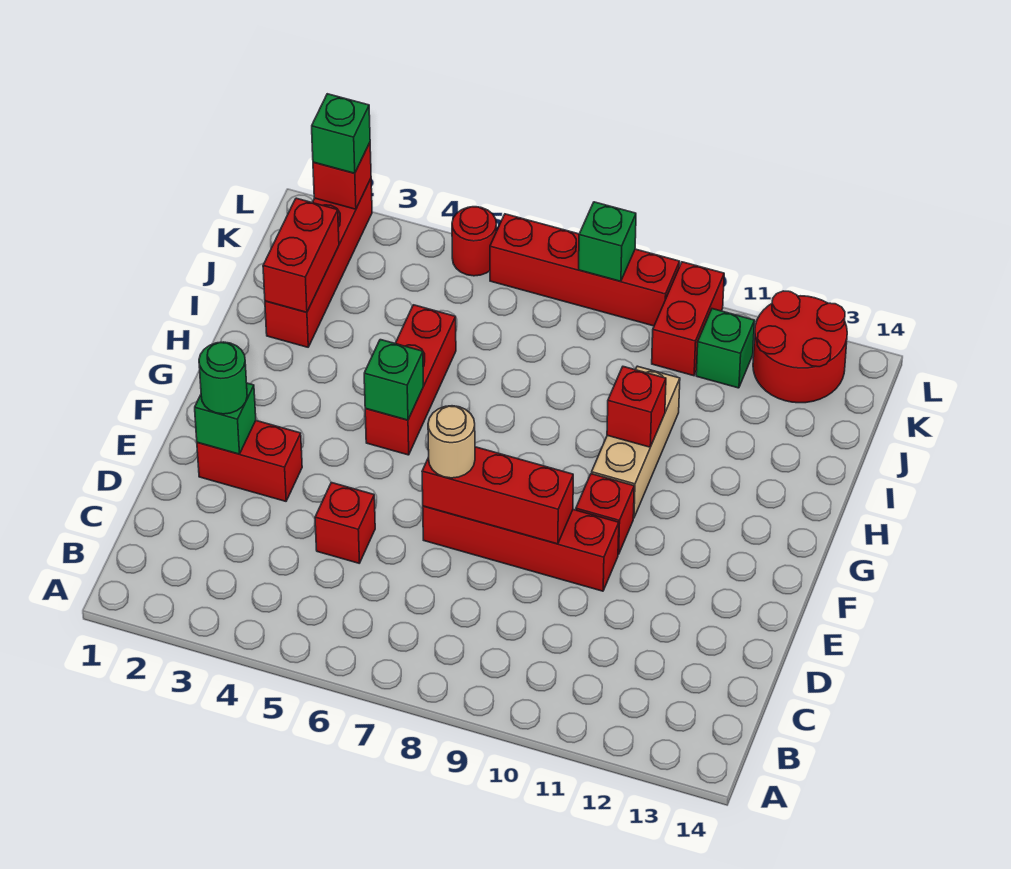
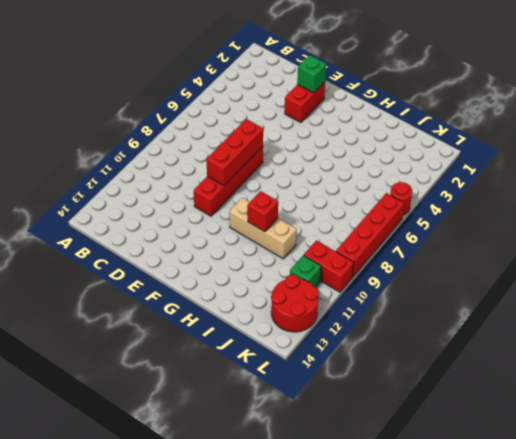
none -> red 1x1 brick [315,483,375,563]
none -> red 1x1 brick [576,474,634,555]
none -> red 1x3 brick [365,305,456,455]

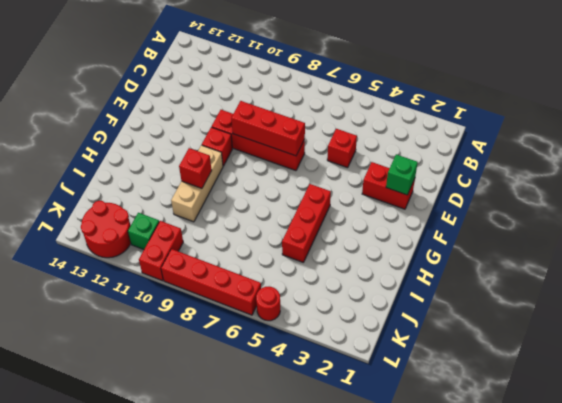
none -> red 1x4 brick [265,179,372,347]
none -> green 1x1 brick [364,340,423,420]
none -> red 1x2 brick [263,198,339,312]

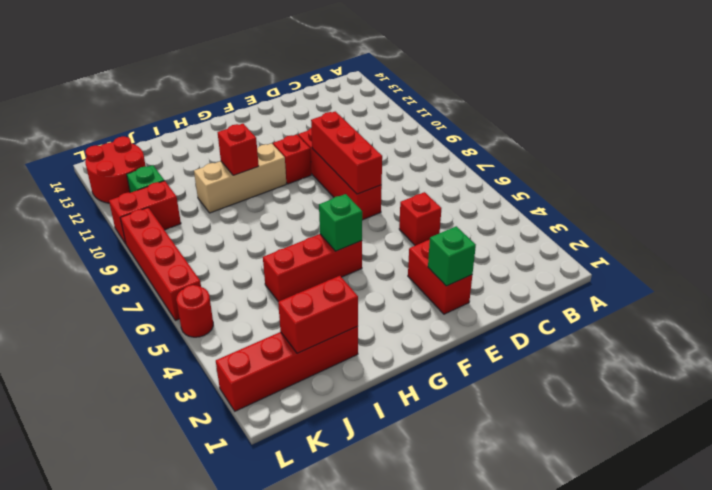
none -> red 1x1 brick [313,143,371,209]
none -> green 1x1 brick [579,202,636,281]
none -> green 1x1 round brick [199,342,247,414]

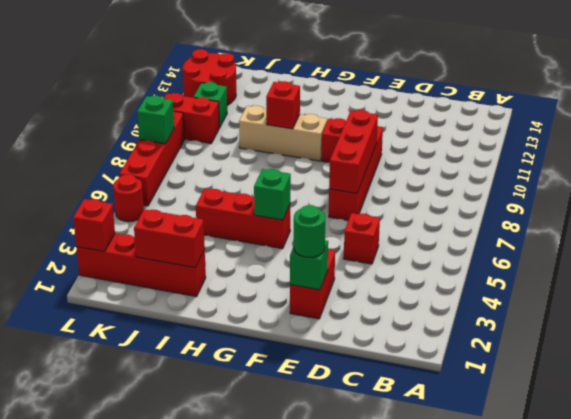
none -> tan 1x1 round brick [428,406,475,478]
none -> green 1x1 brick [312,94,370,173]

